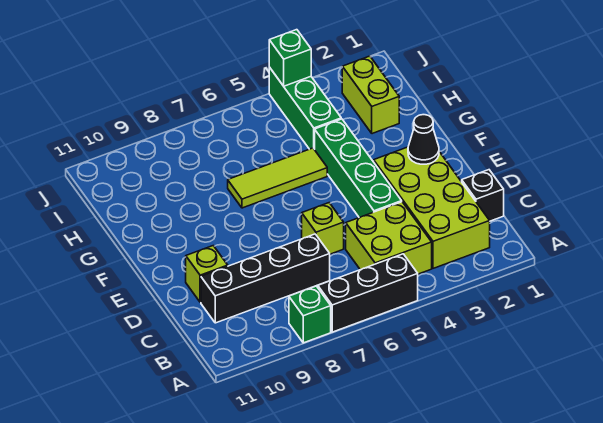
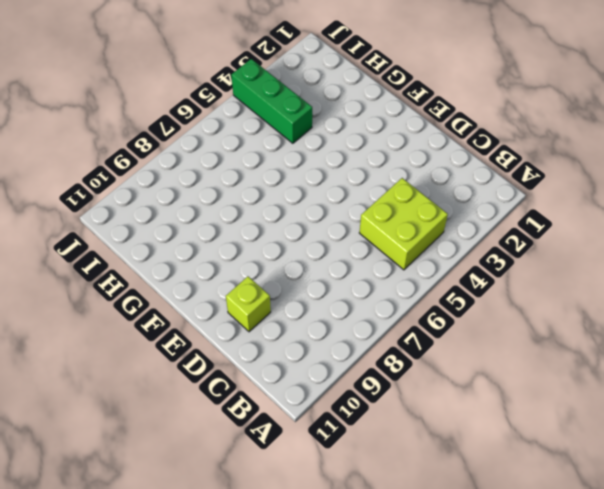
none -> black 1x3 brick [318,254,418,332]
none -> green 1x1 brick [289,286,331,343]
none -> lime 2x4 brick [374,147,490,268]

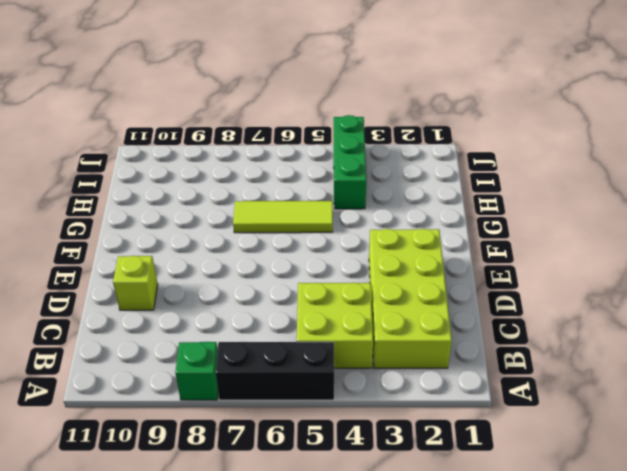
none -> black 1x1 brick [462,170,504,221]
none -> black 1x4 brick [201,234,330,323]
none -> green 1x4 brick [315,119,402,218]

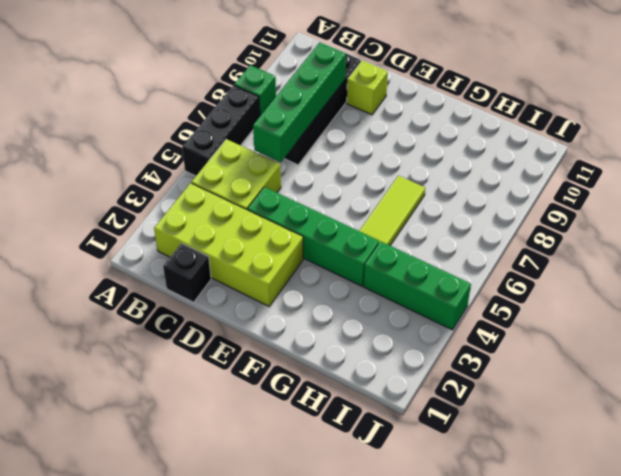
green 1x4 brick [253,42,346,162] -> none
none -> lime 1x1 brick [302,203,344,254]
none -> lime 1x2 brick [342,56,399,134]
none -> black 1x1 cone [408,115,439,164]

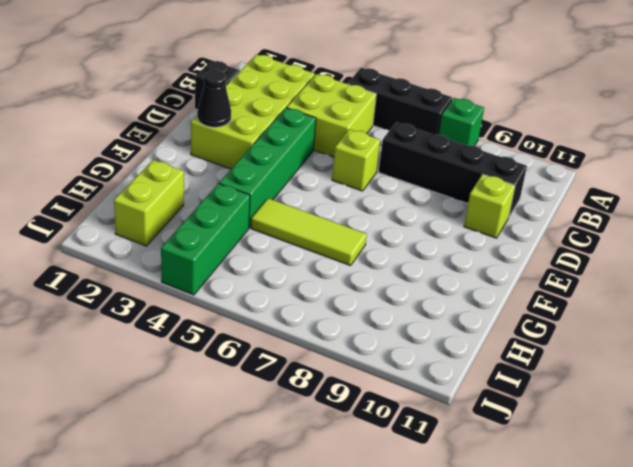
none -> green 1x1 brick [269,30,311,86]

